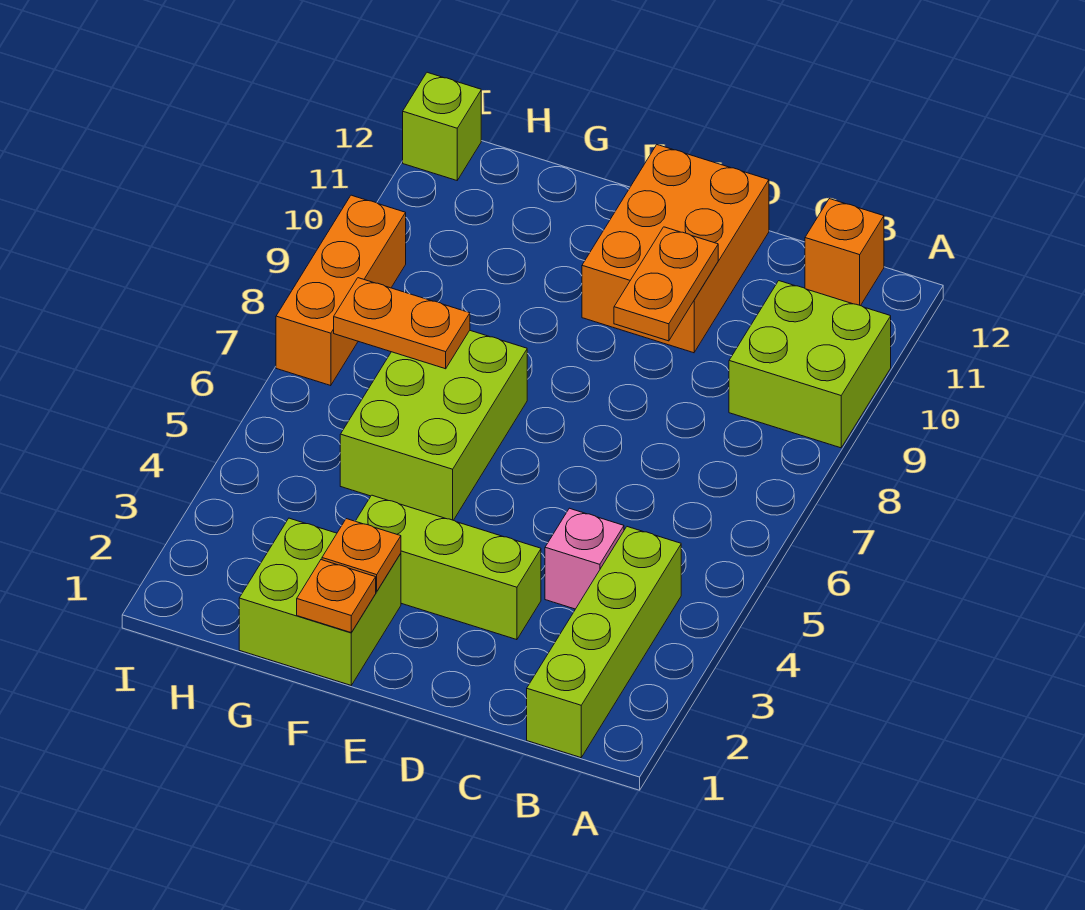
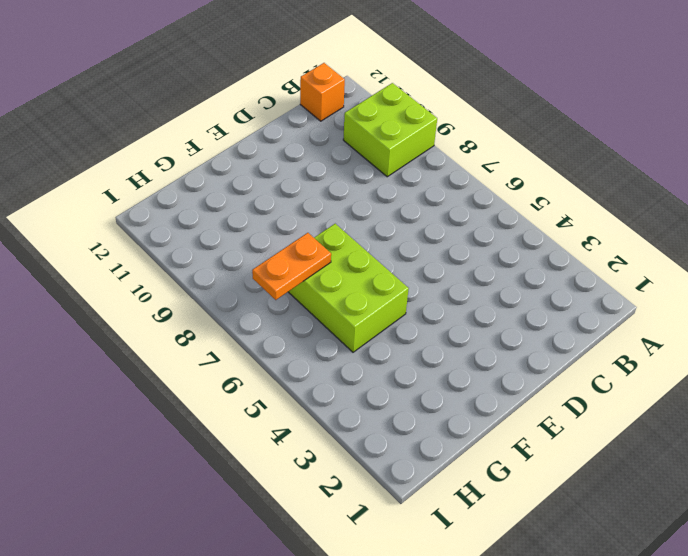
none -> lime 1x4 brick [527,527,681,758]
none -> pink 1x1 brick [545,508,624,609]
none -> lime 1x3 brick [356,495,541,640]

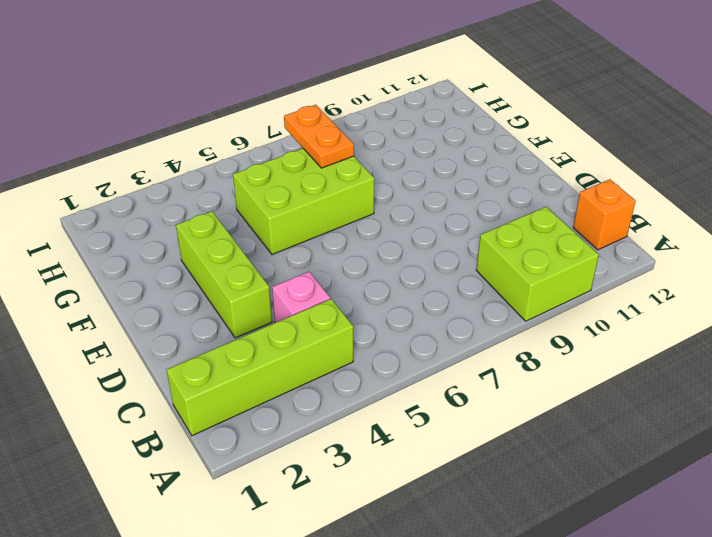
none -> orange 2x3 brick [582,145,769,353]
none -> lime 2x2 brick [239,518,401,685]
none -> orange 1x3 brick [276,195,406,386]

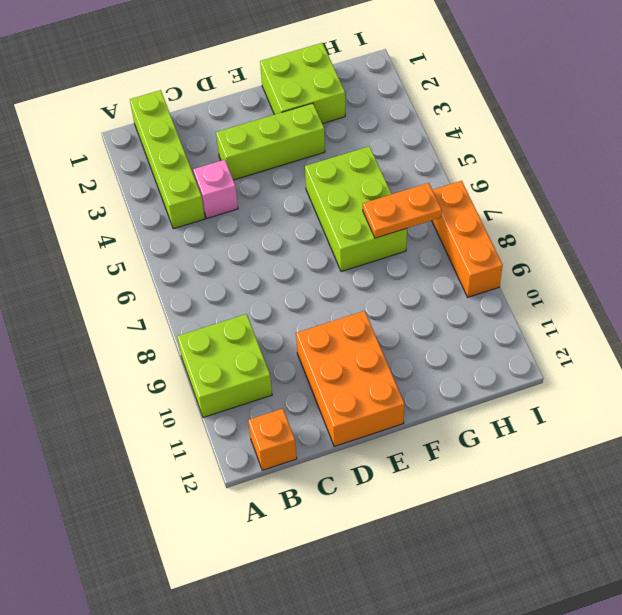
none -> lime 1x1 brick [403,72,481,180]
none -> orange 1x2 plate [614,227,718,341]
none -> orange 1x1 plate [297,560,376,633]

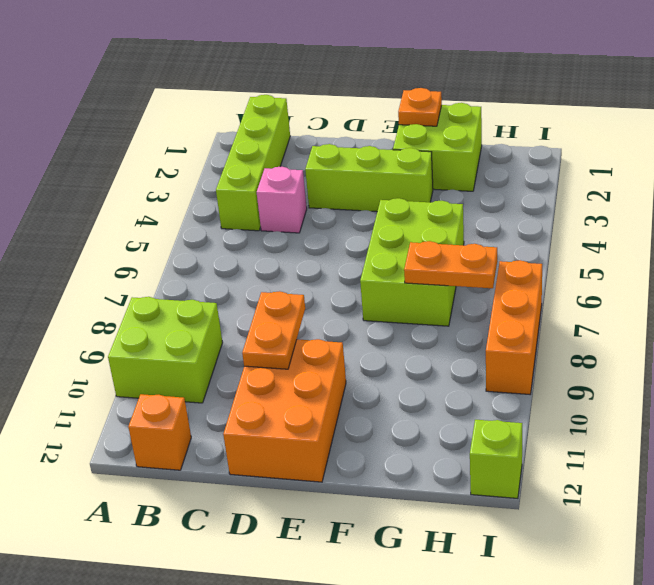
none -> orange 1x1 plate [322,519,401,592]

